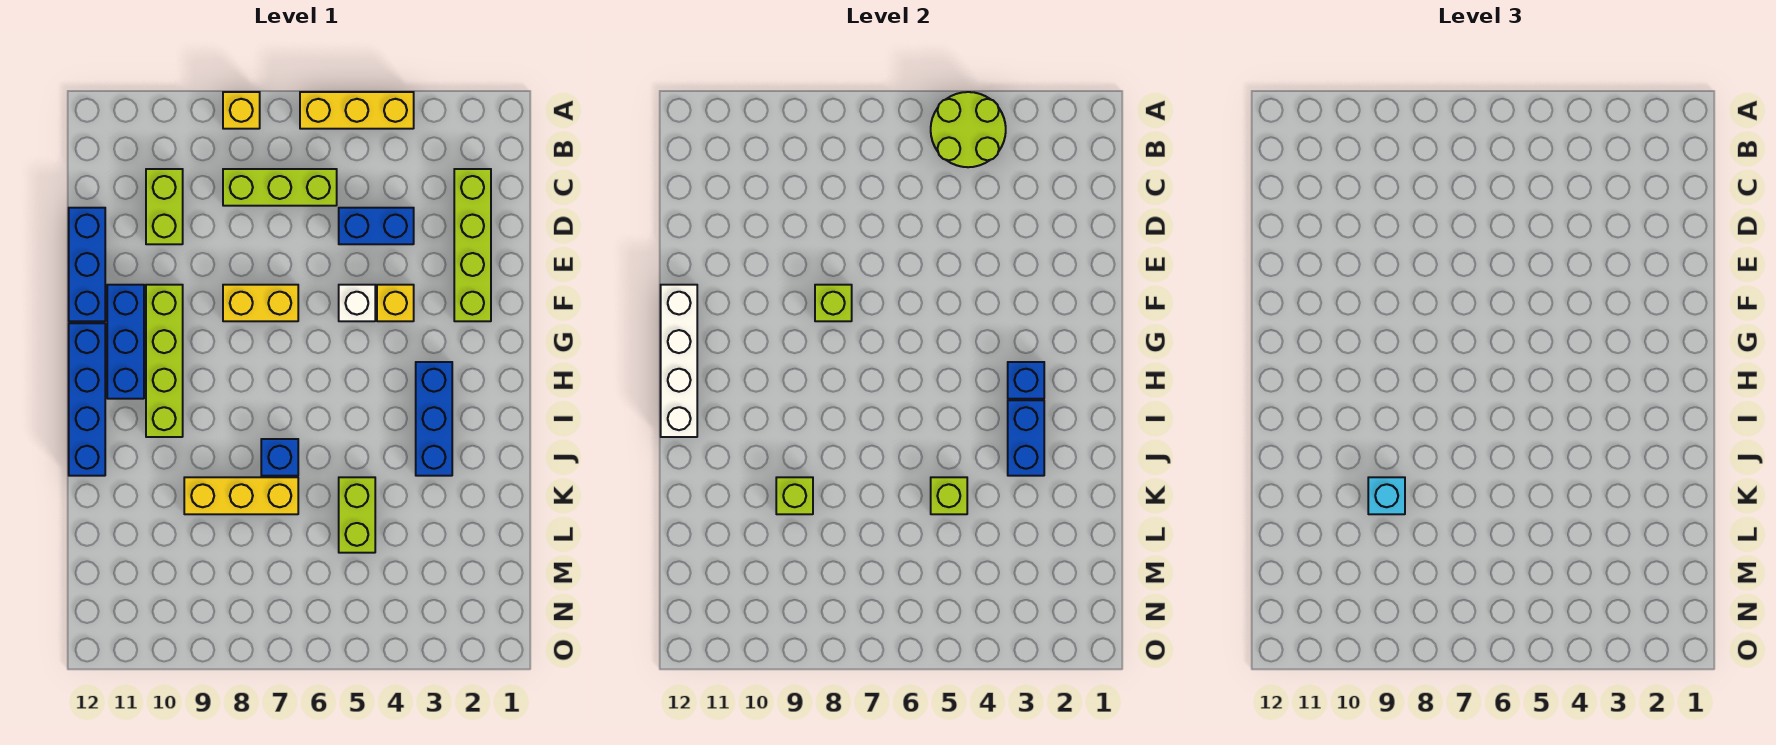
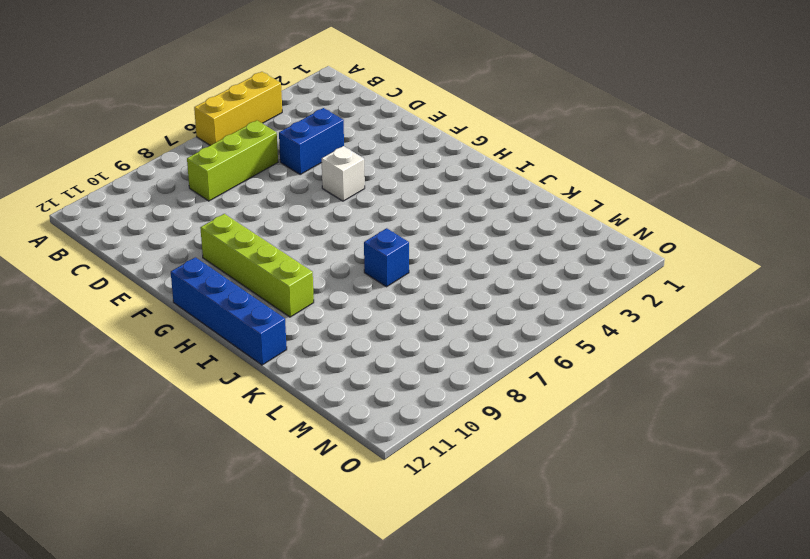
none -> yellow 1x1 brick [223,92,260,129]
none -> lime 1x4 brick [454,169,491,321]
none -> lime 1x2 brick [146,169,183,244]

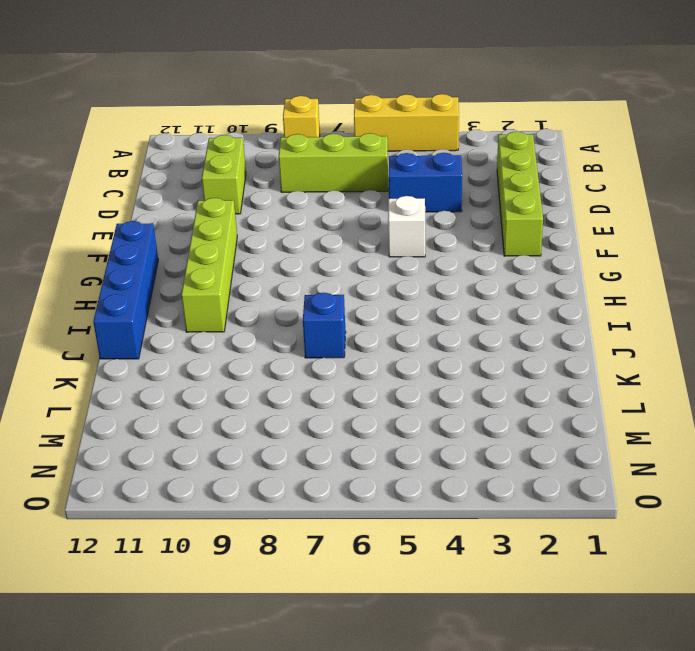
none -> blue 1x3 brick [69,208,105,321]
none -> yellow 1x1 brick [377,285,414,321]
none -> yellow 1x2 brick [223,285,298,321]

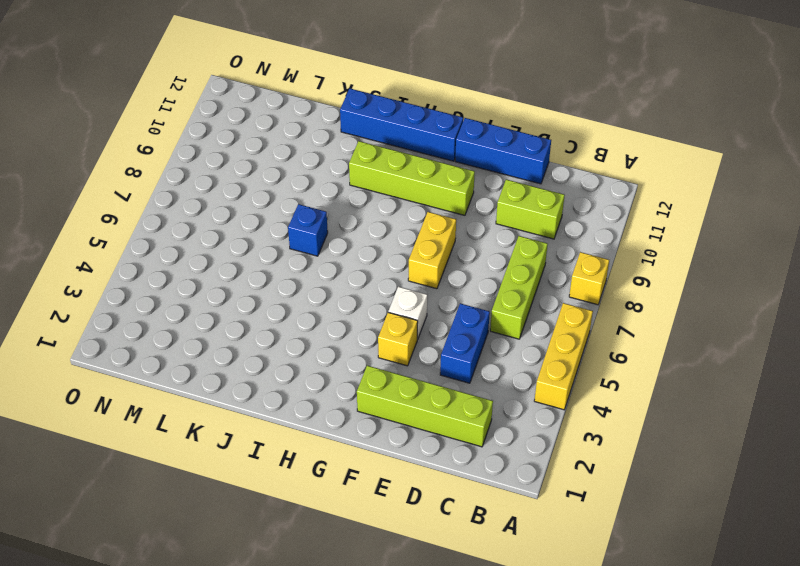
none -> blue 1x3 brick [107,285,144,399]
none -> blue 1x3 brick [416,362,452,476]
none -> lime 1x2 brick [339,477,375,553]

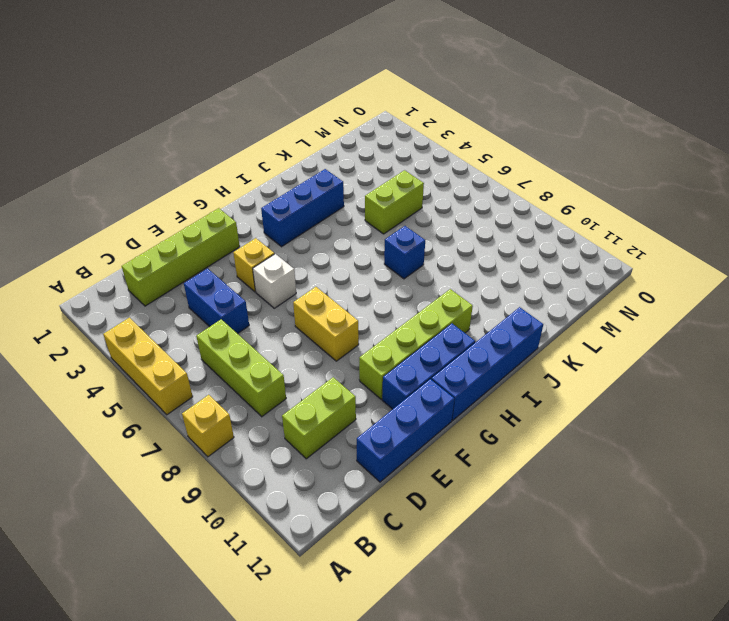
none -> yellow 1x3 brick [184,477,298,514]
none -> lime 2x2 round brick [931,92,1006,167]
none -> lime 1x1 brick [815,285,852,321]

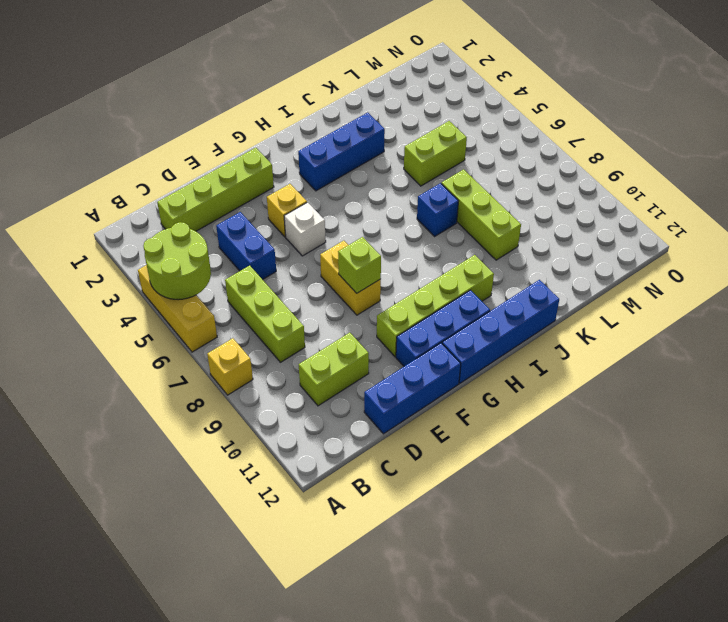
lime 1x3 brick [441,169,521,260] -> yellow 1x3 brick [184,477,298,514]
none -> white 1x4 brick [661,285,697,437]
none -> blue 1x1 brick [1008,362,1044,399]
none -> blue 1x2 brick [1008,400,1044,476]

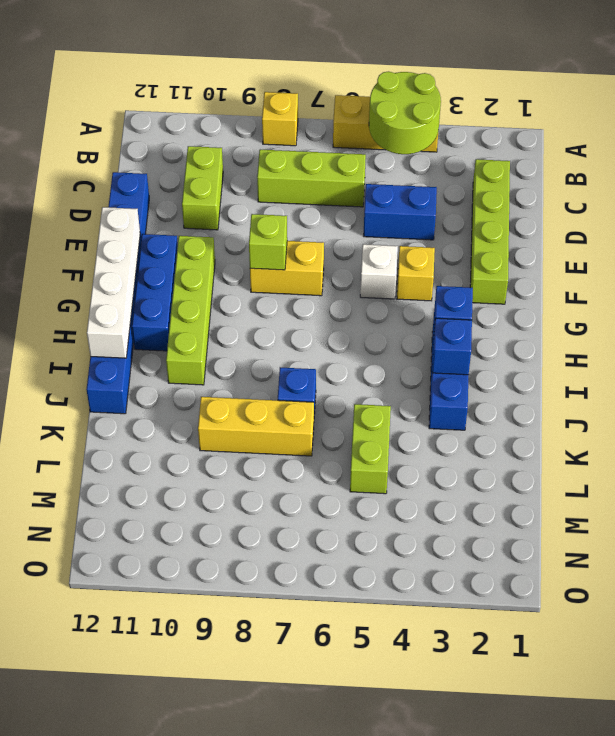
blue 1x1 brick [432,318,472,375] -> blue 1x2 brick [1008,400,1044,476]
none -> lime 1x1 brick [931,477,967,514]
none -> lime 1x1 brick [776,477,813,514]
none -> cyan 1x1 brick [1368,477,1405,514]

